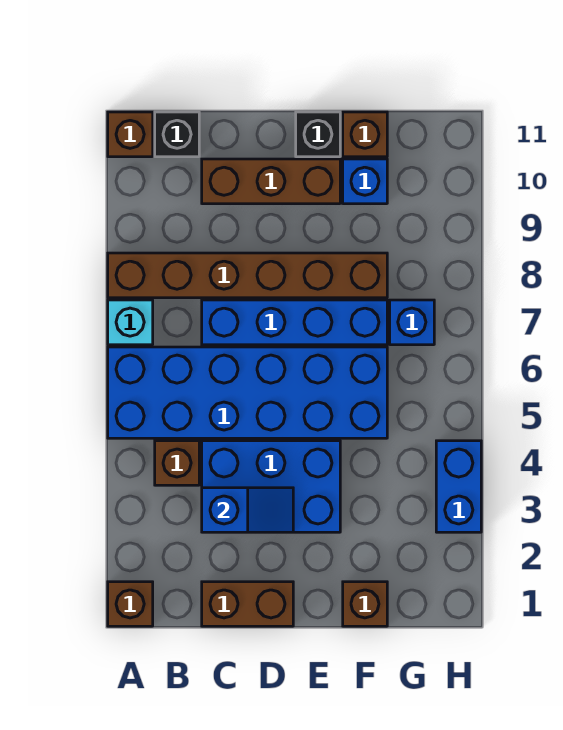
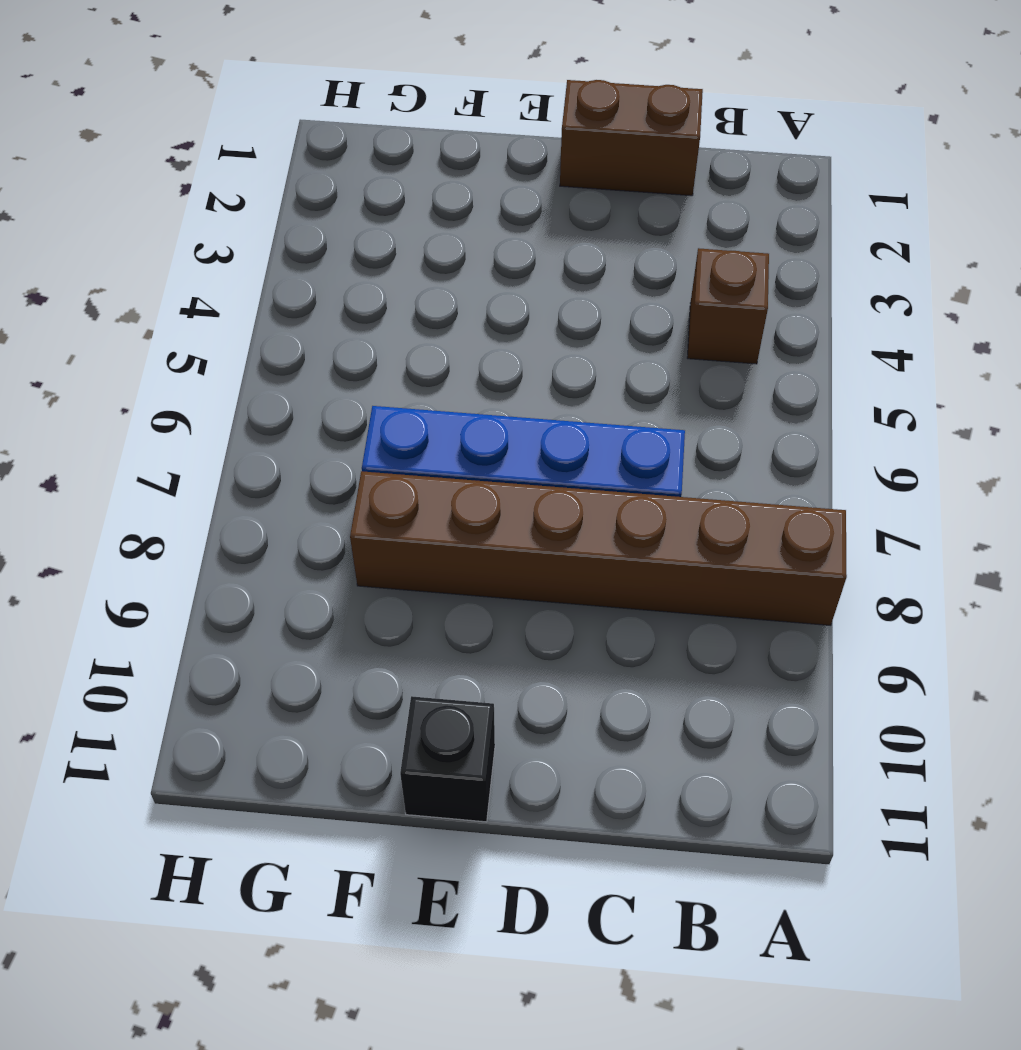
none -> brown 1x1 brick [108,582,153,626]
none -> blue 2x6 brick [108,347,387,438]
none -> cyan 1x1 brick [108,300,153,345]

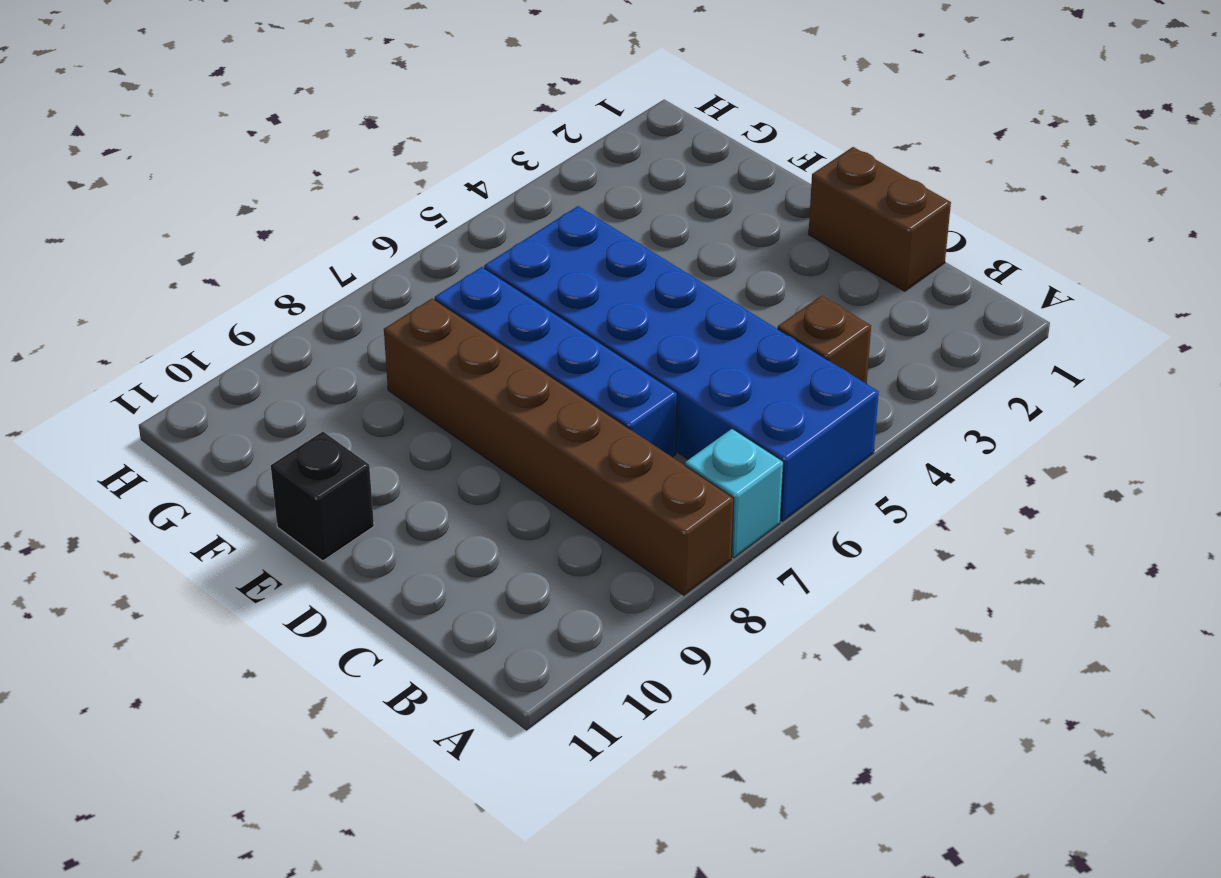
none -> brown 1x1 brick [108,582,153,626]
none -> brown 1x1 brick [108,112,153,157]
none -> black 1x1 brick [155,112,199,157]

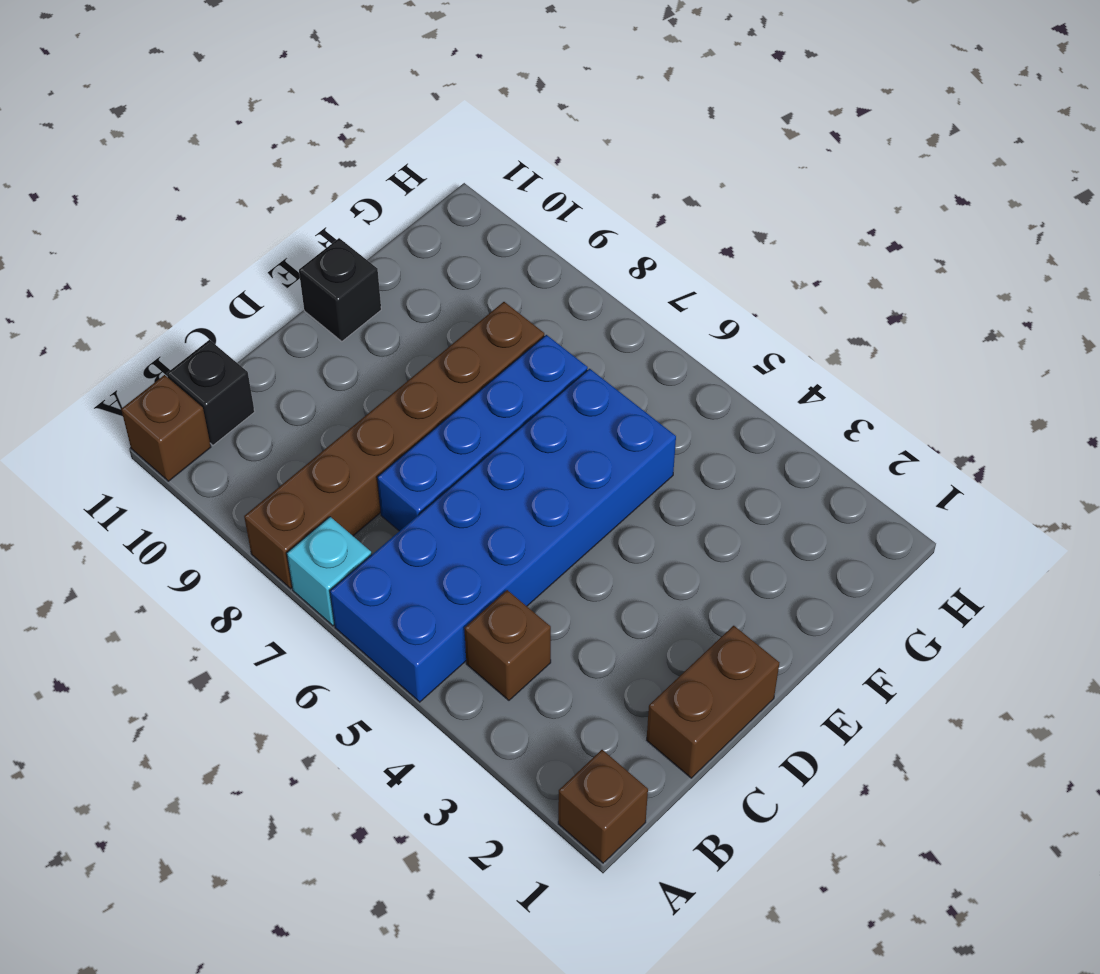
none -> blue 2x3 brick [202,441,340,532]
none -> brown 1x3 brick [202,159,340,204]
none -> brown 1x1 brick [343,582,387,626]

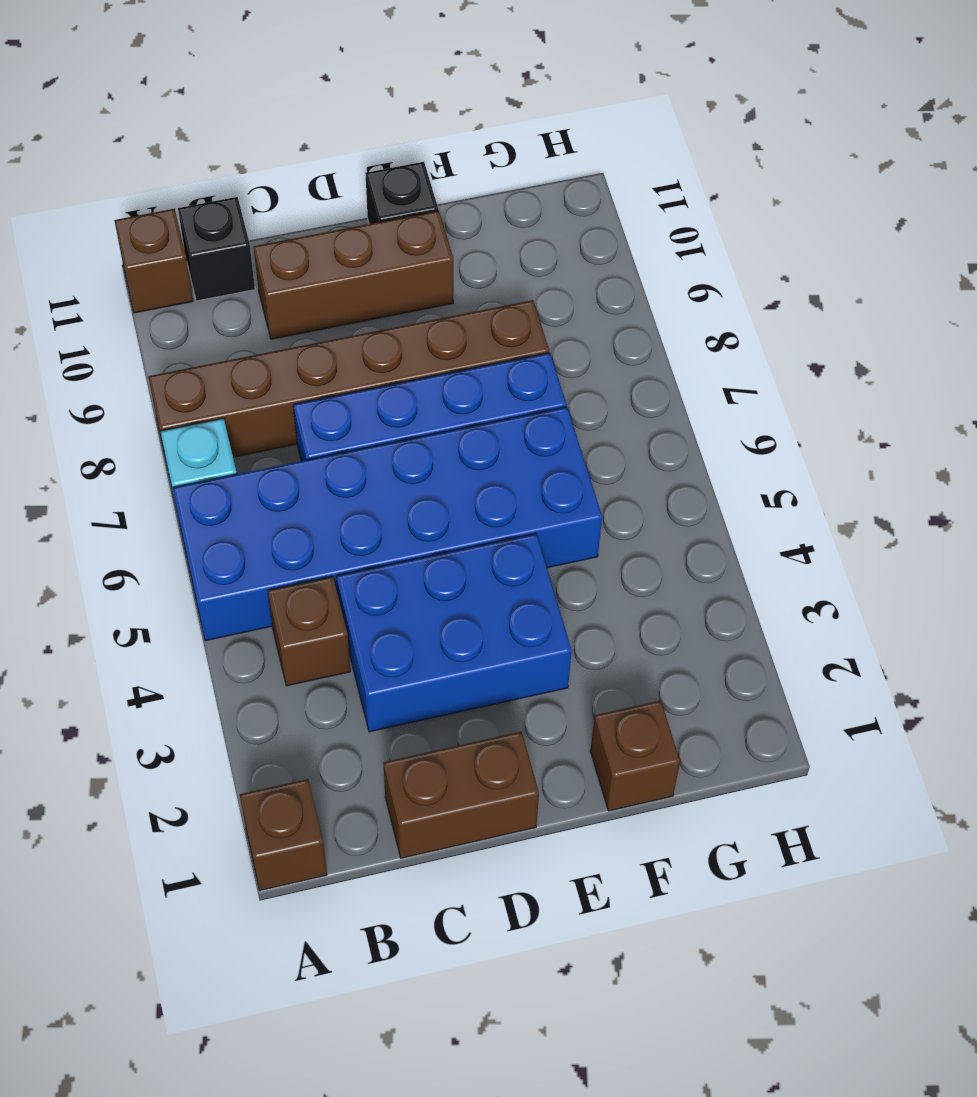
none -> blue 1x1 brick [343,159,387,204]
none -> brown 1x1 brick [343,112,387,157]
none -> blue 1x1 brick [390,300,434,345]

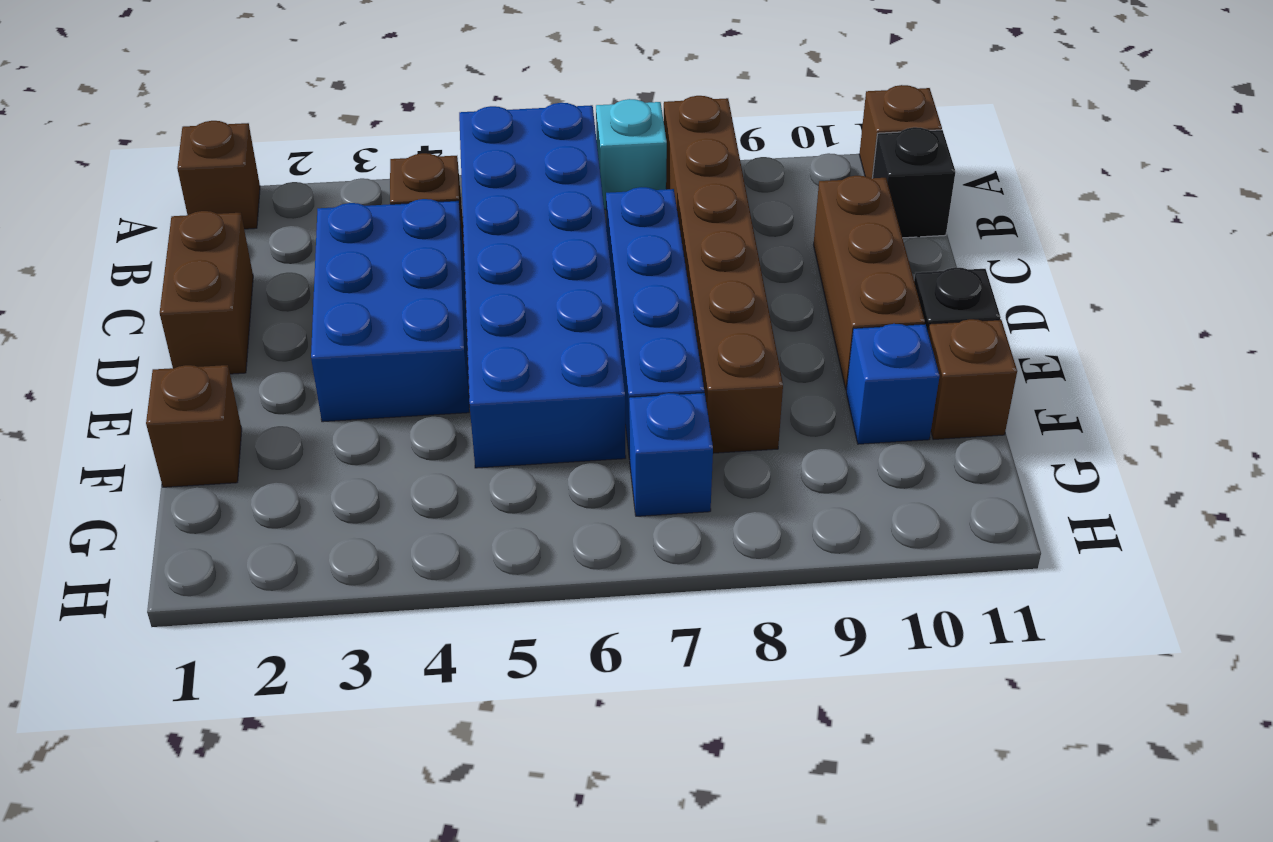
none -> blue 1x2 brick [436,441,481,532]
none -> blue 1x2 slope [202,488,293,532]

